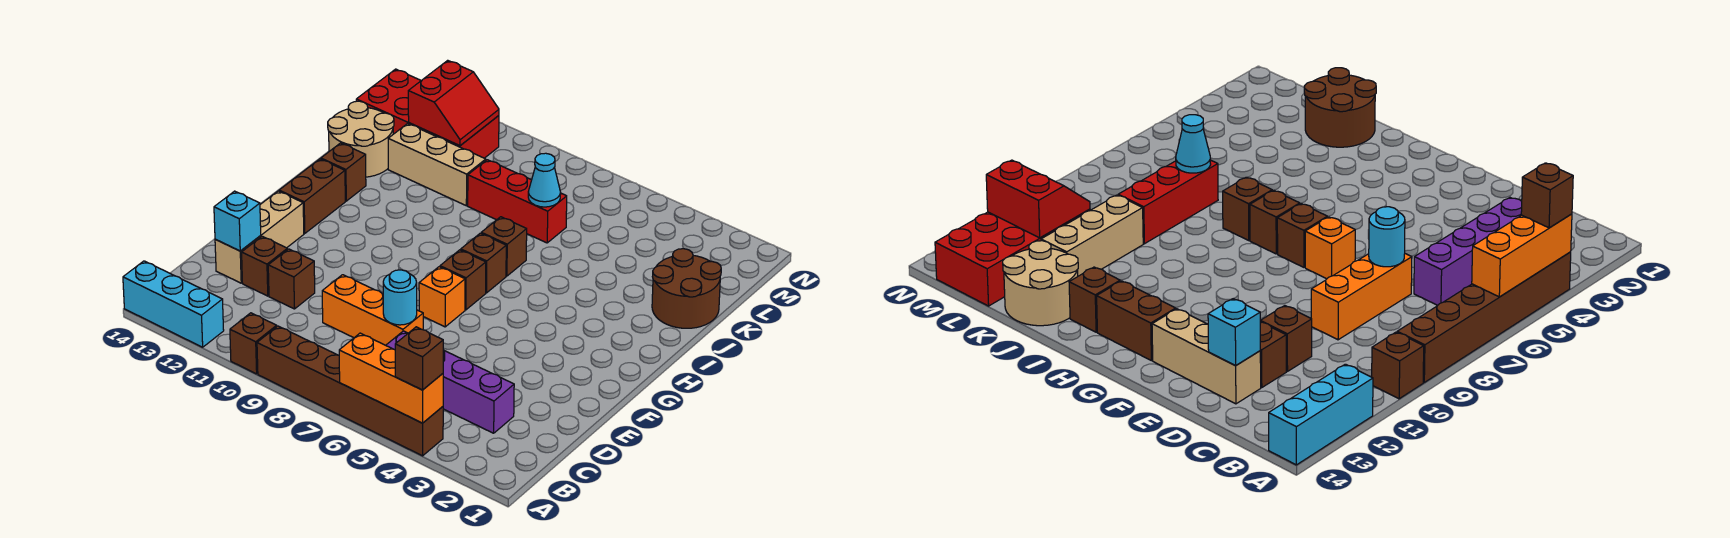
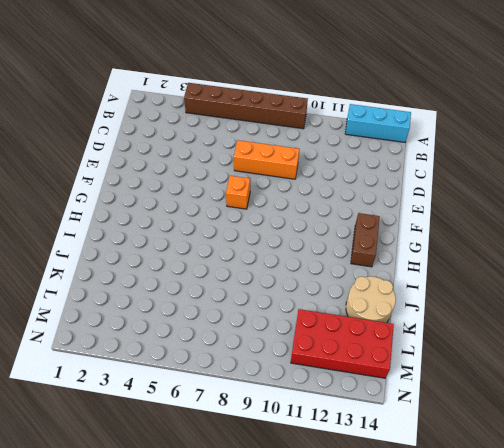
none -> brown 1x1 brick [230,313,277,374]
none -> purple 1x4 brick [386,331,514,433]
none -> brown 1x1 brick [268,249,315,309]

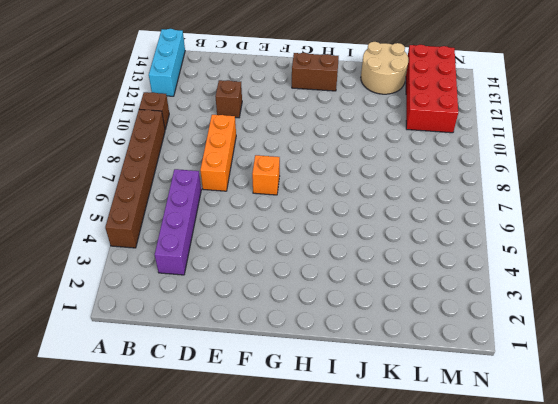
none -> brown 1x1 brick [242,236,287,296]
none -> tan 1x3 brick [215,191,304,283]
none -> brown 1x1 brick [440,250,486,310]

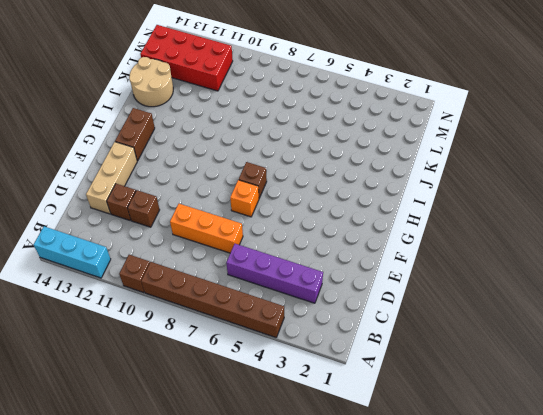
none -> brown 1x1 brick [461,233,506,293]
none -> brown 1x1 brick [481,217,527,276]
none -> brown 1x1 brick [321,143,366,201]

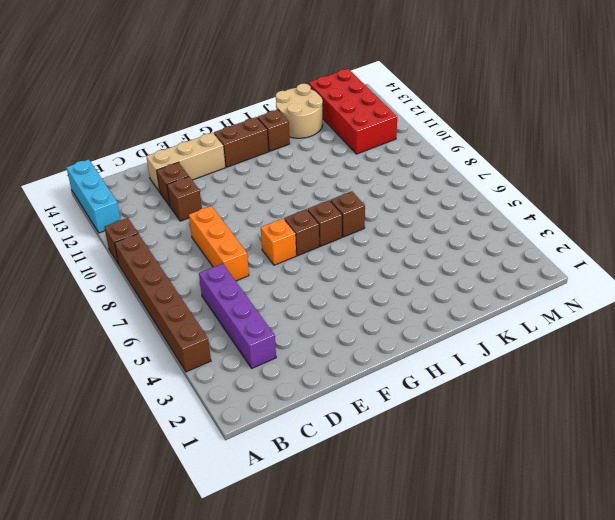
none -> brown 2x2 round brick [652,249,721,328]
none -> red 1x3 brick [468,160,567,243]
none -> tan 1x3 brick [388,124,486,206]

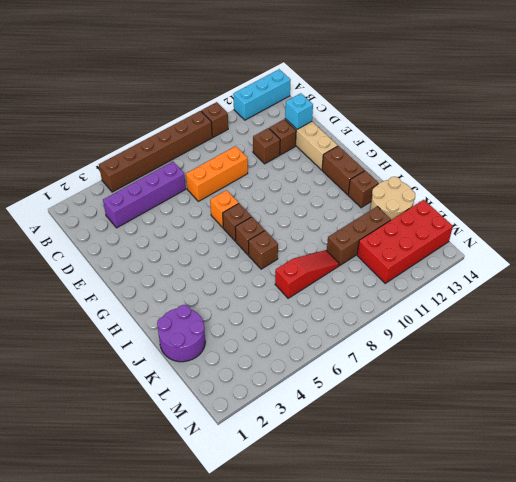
purple 2x2 round brick [157,305,205,362] -> brown 2x2 round brick [652,249,721,328]
red 1x3 slope [275,250,339,298] -> red 1x3 brick [468,160,567,243]
brown 1x3 brick [327,207,391,265] -> tan 1x3 brick [388,124,486,206]
none -> orange 1x3 brick [339,333,443,423]
none -> cyan 1x1 round brick [383,270,417,325]
none -> cyan 1x1 cone [528,153,561,207]

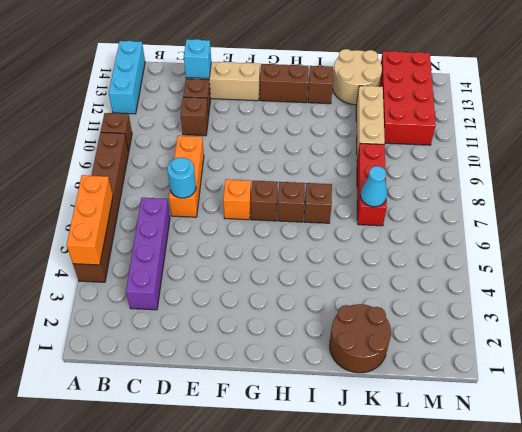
none -> red 2x2 slope [408,60,499,146]
none -> brown 1x1 brick [395,327,443,390]

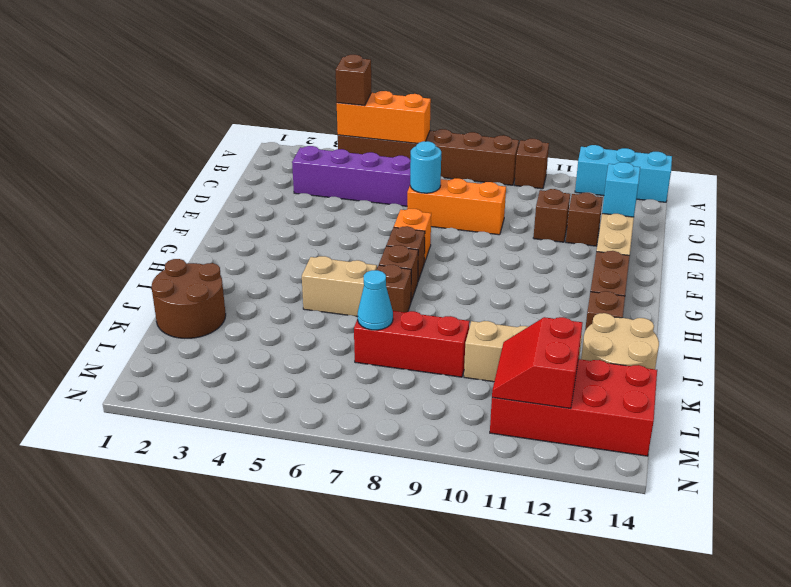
tan 1x2 brick [302,256,377,317] -> none

